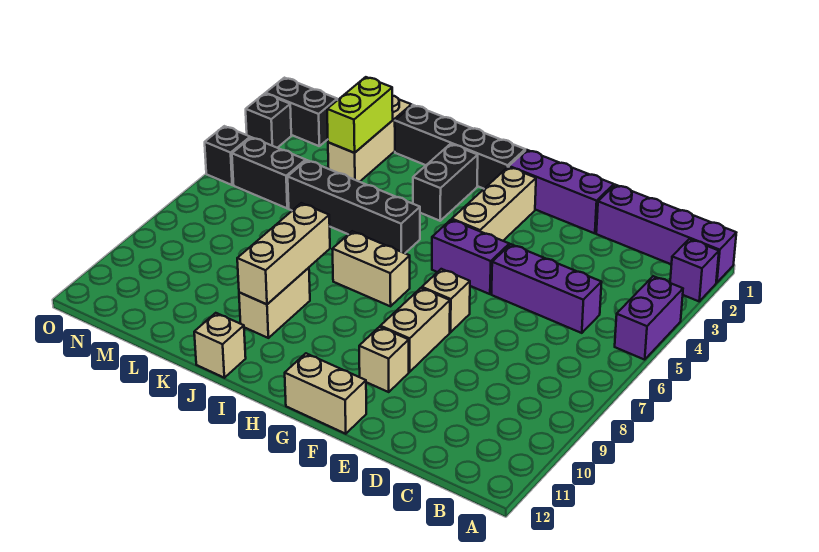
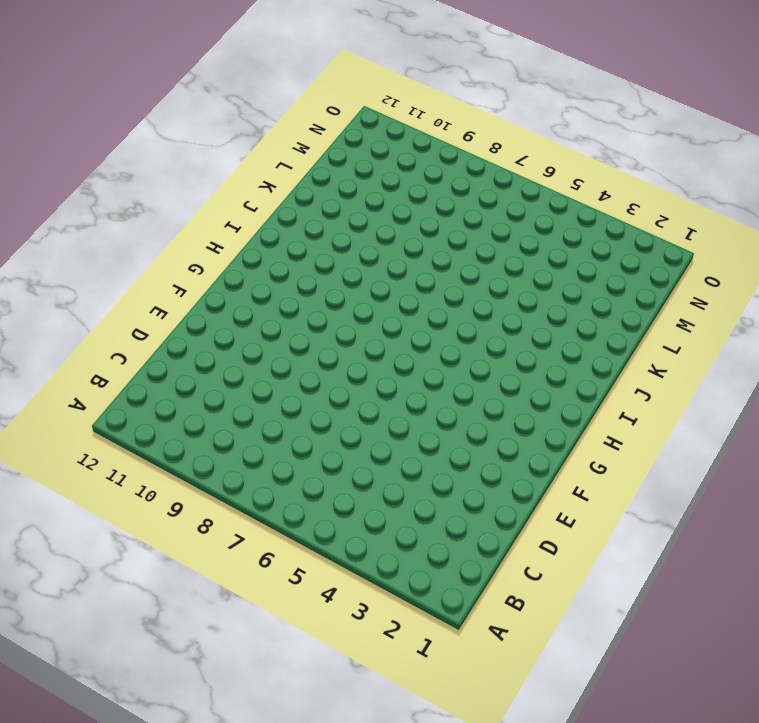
none -> purple 1x4 brick [596,185,736,283]
none -> purple 1x1 brick [670,239,719,301]
none -> purple 1x2 brick [615,276,683,360]

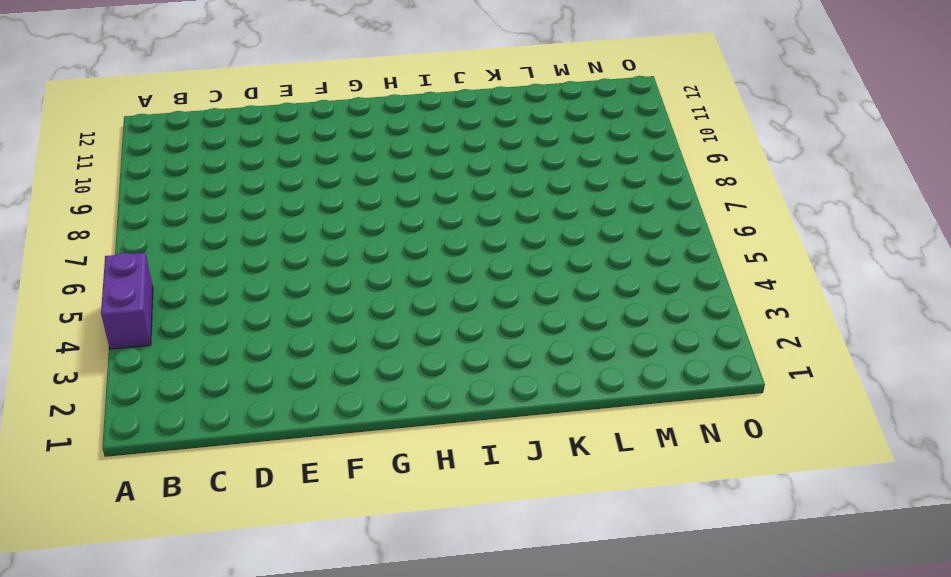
none -> purple 1x4 brick [596,185,736,283]
none -> purple 1x1 brick [670,239,719,301]
none -> purple 1x3 brick [491,244,602,333]

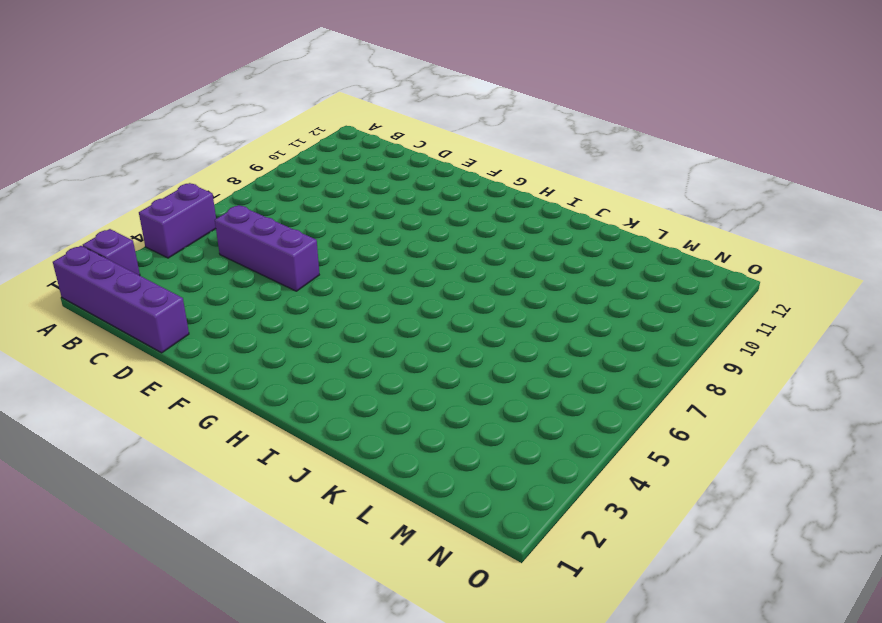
none -> purple 1x3 brick [509,150,614,233]
none -> purple 1x2 brick [432,220,509,294]
none -> tan 1x1 brick [422,269,470,332]

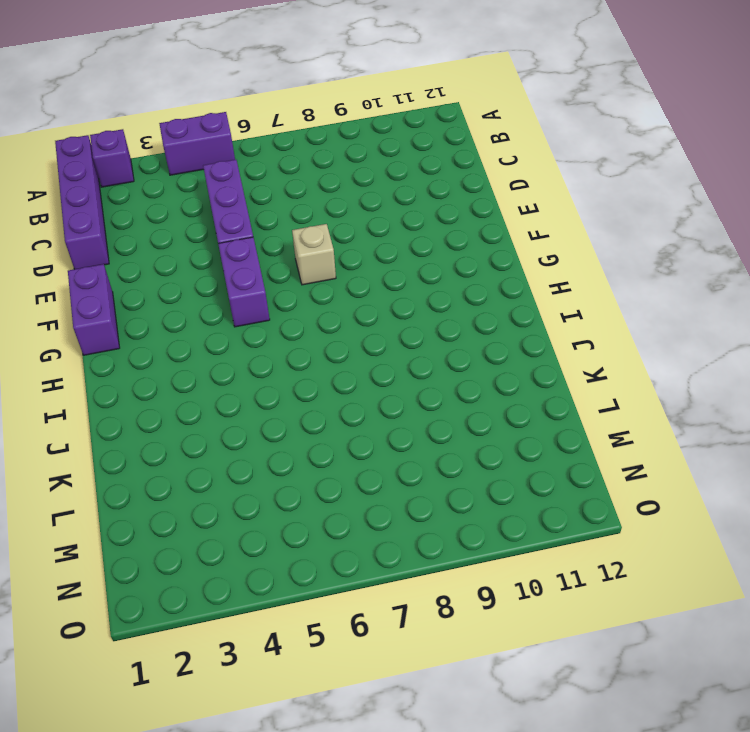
purple 1x2 brick [68,264,120,355] -> purple 1x3 brick [509,150,614,233]
none -> tan 1x2 brick [380,288,450,372]
none -> tan 1x1 brick [359,327,409,392]
none -> tan 1x2 brick [285,353,366,434]

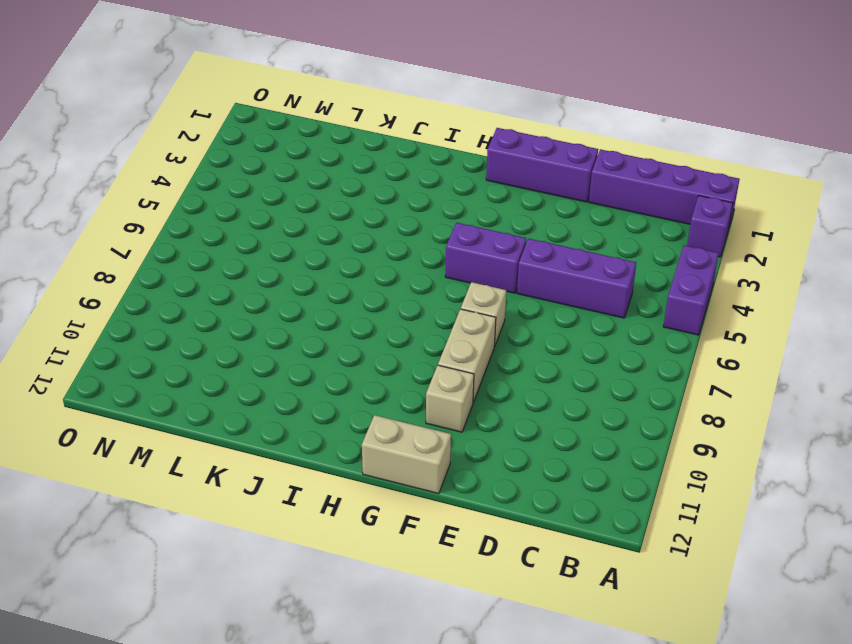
none -> tan 1x3 brick [452,167,536,241]
none -> black 1x4 brick [395,105,525,189]
none -> tan 1x2 brick [332,231,410,306]

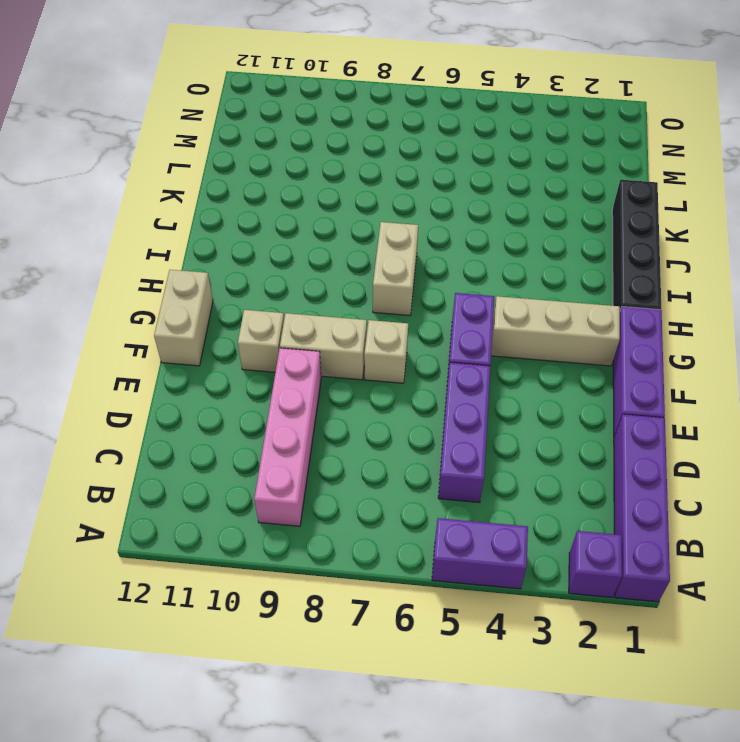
pink 1x4 brick [254,348,321,526] -> none
none -> black 1x2 brick [413,144,478,221]
none -> black 1x4 brick [288,160,420,253]
none -> tan 1x2 brick [239,268,310,338]

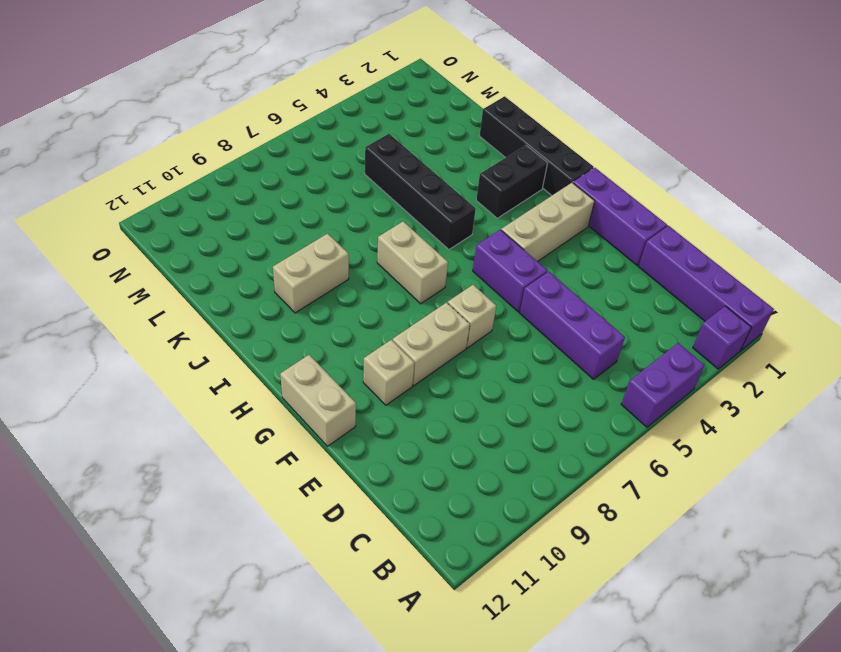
none -> tan 1x1 brick [194,313,246,378]
none -> tan 1x3 brick [328,96,412,182]
none -> black 1x2 brick [232,137,306,208]

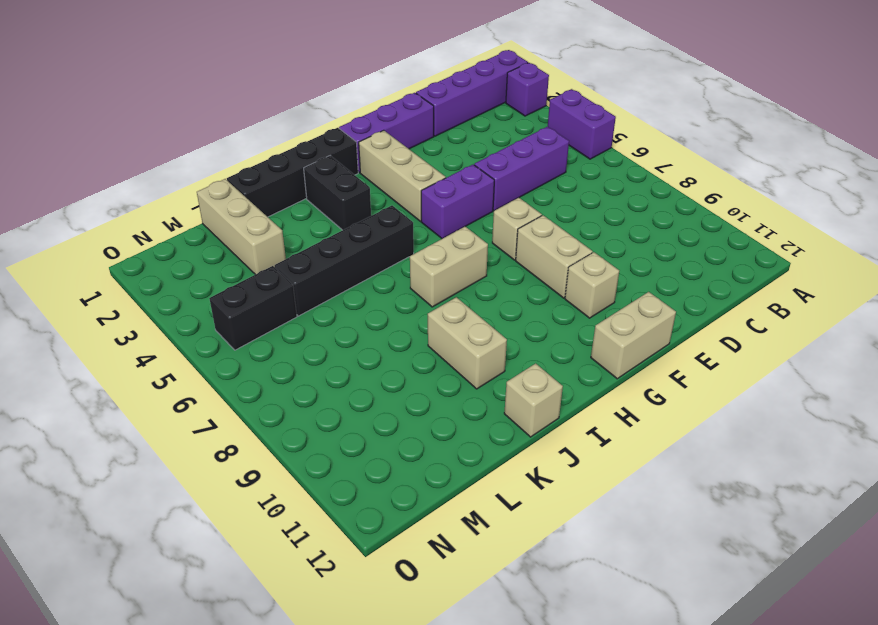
none -> black 1x2 brick [266,78,337,146]
none -> black 1x1 brick [246,94,291,148]
none -> black 1x1 brick [205,126,250,185]

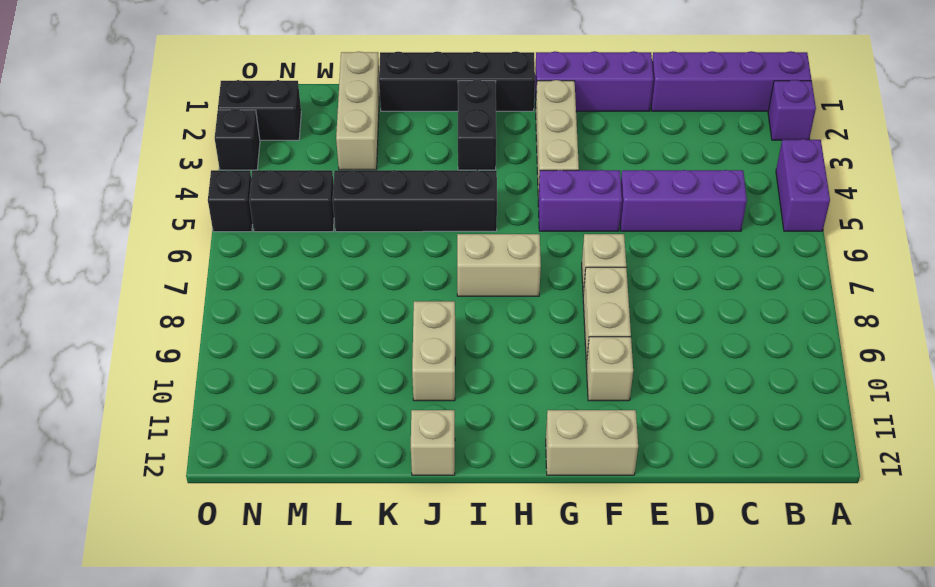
none -> tan 1x3 brick [237,203,330,304]
none -> lime 1x2 brick [327,77,393,153]

